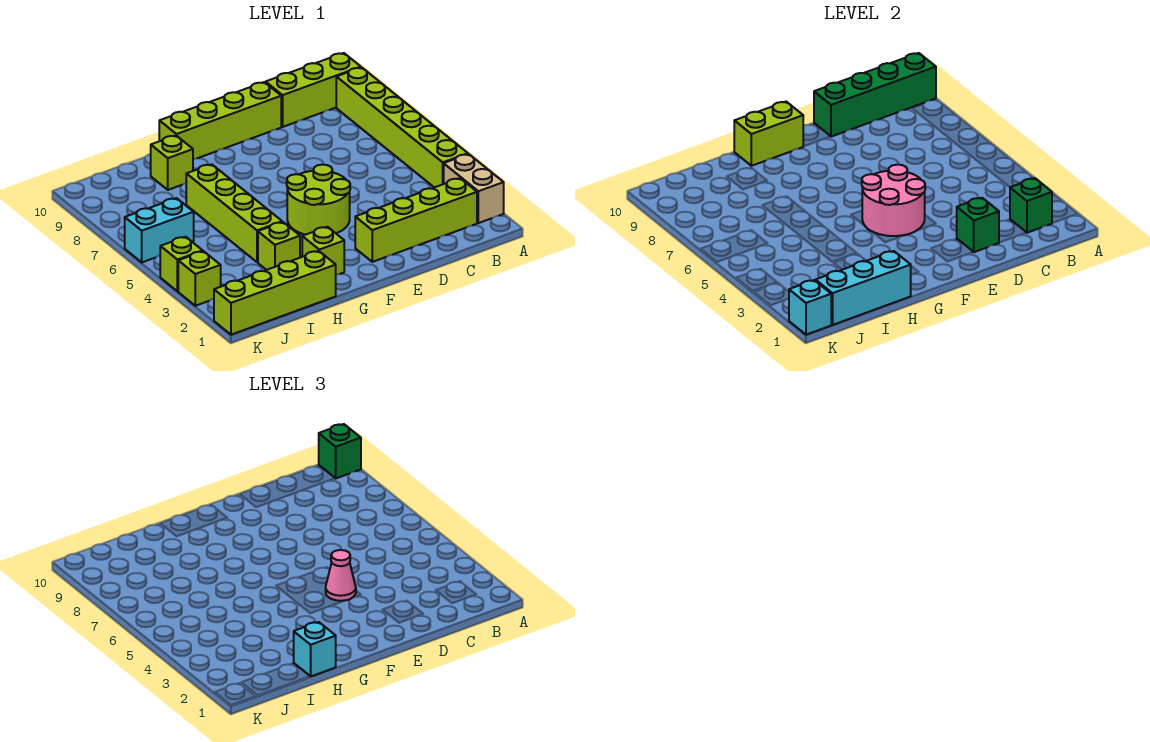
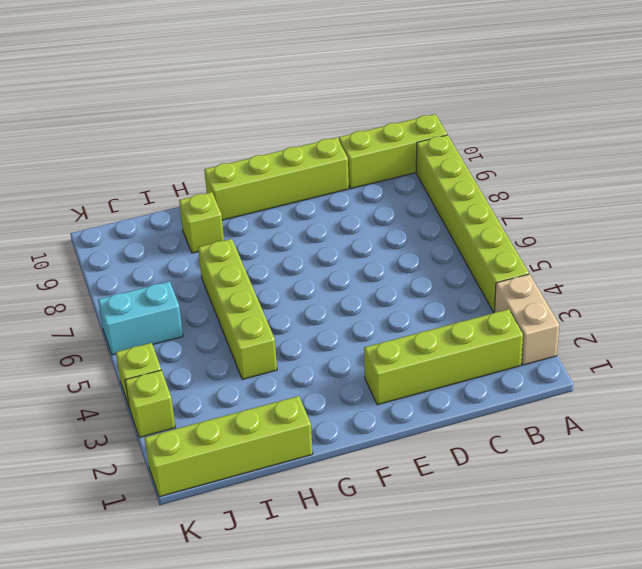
none -> lime 2x2 round brick [287,165,350,235]
none -> lime 1x1 brick [302,227,344,275]
none -> lime 1x1 brick [258,222,300,270]

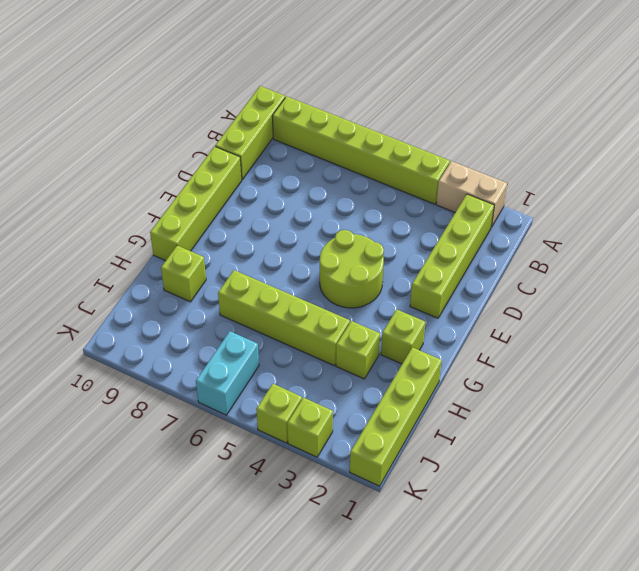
none -> green 1x4 brick [814,53,936,137]
none -> green 1x1 brick [1010,178,1052,233]
none -> green 1x1 brick [957,198,999,252]

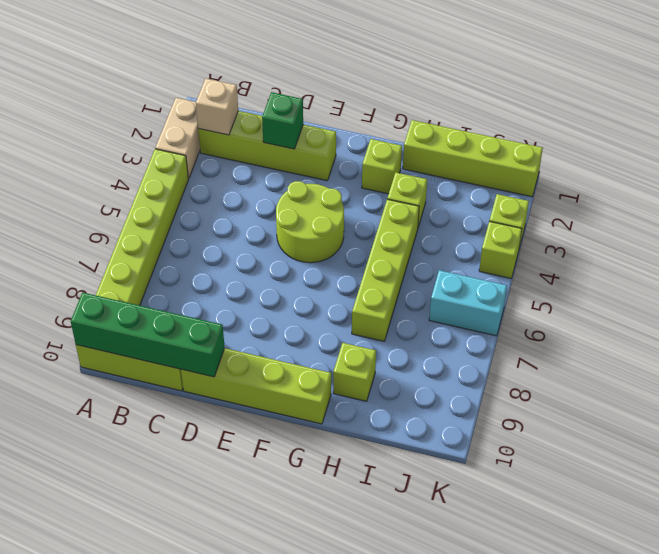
tan 1x1 brick [196,79,238,135] -> green 1x1 brick [1010,178,1052,233]
none -> pink 2x2 round brick [862,165,925,236]
none -> lime 1x2 brick [734,102,803,166]
none -> cyan 1x3 brick [816,251,911,325]

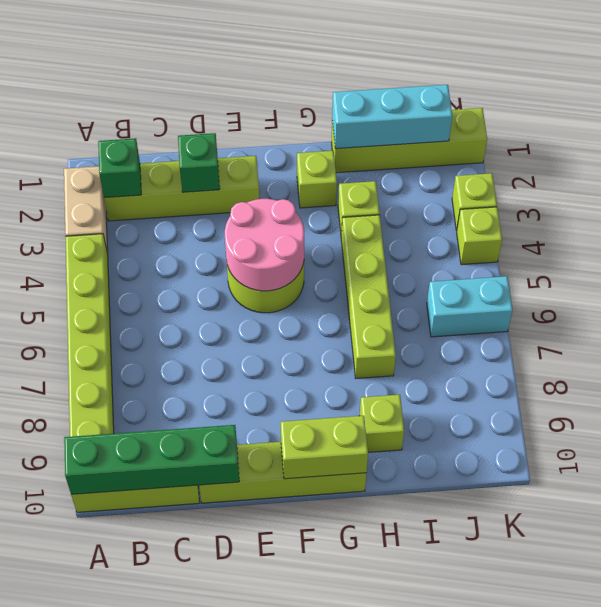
none -> cyan 1x1 brick [789,280,831,335]
none -> green 1x1 brick [319,424,361,478]
none -> pink 1x1 cone [326,550,356,601]

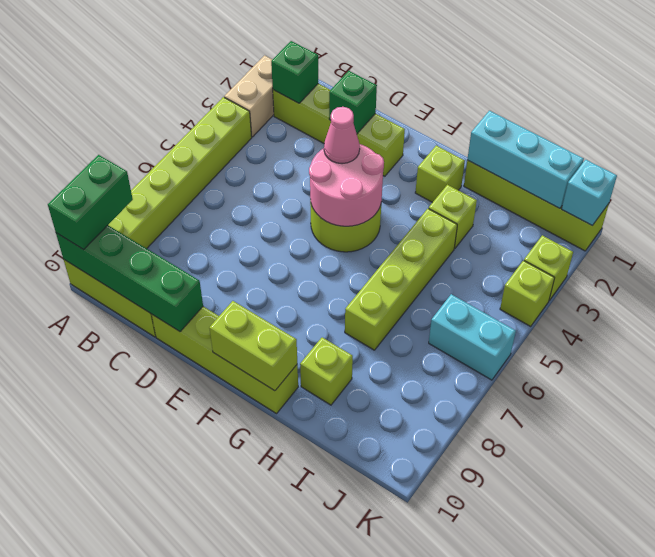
green 1x2 brick [48,155,133,250] -> green 1x1 brick [319,424,361,478]
none -> cyan 1x1 brick [294,622,336,676]

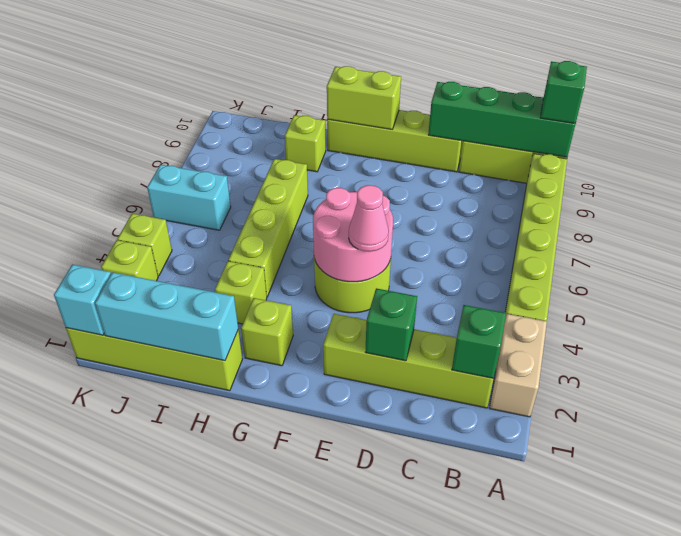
none -> cyan 1x1 brick [294,622,336,676]

